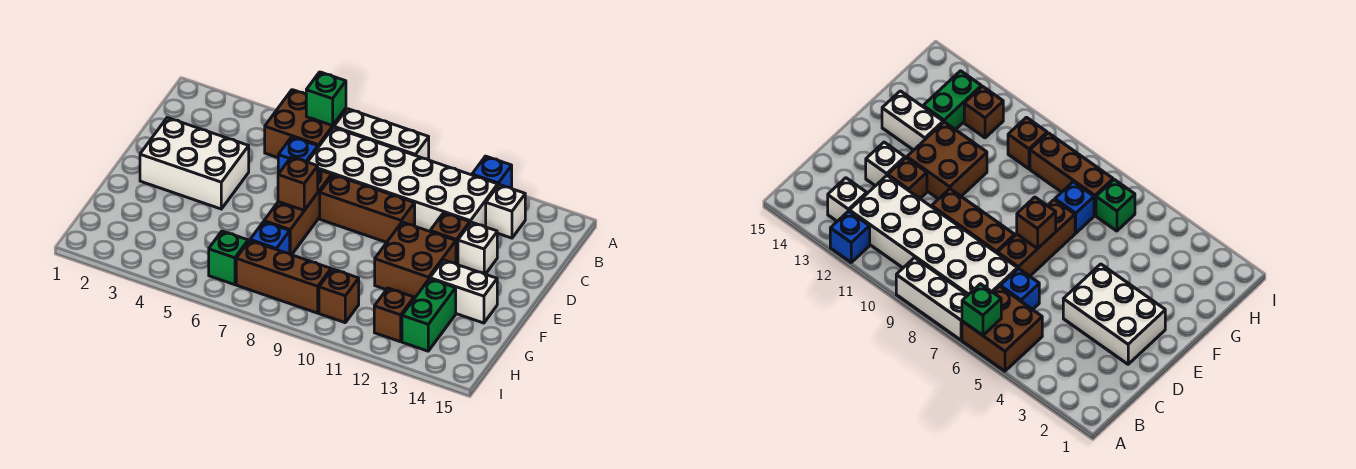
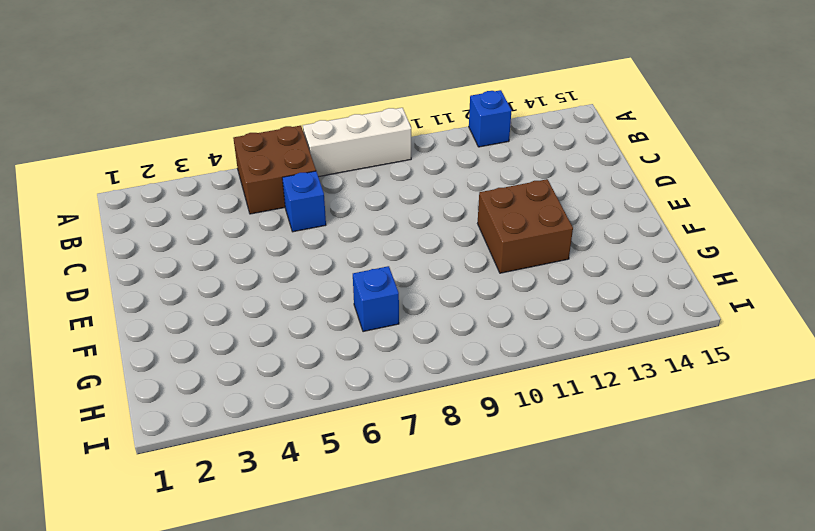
none -> white 2x6 brick [308,127,498,231]
none -> white 1x1 brick [486,185,525,238]
none -> white 2x3 brick [140,118,249,209]

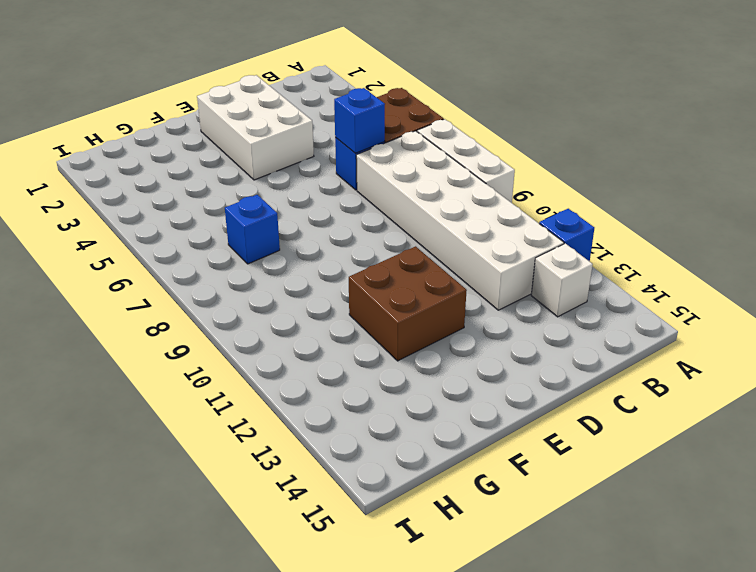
blue 1x1 brick [334,88,385,153] -> none
none -> brown 1x3 brick [264,170,332,255]
none -> brown 1x3 brick [320,175,415,242]
none -> brown 1x1 brick [430,213,470,265]

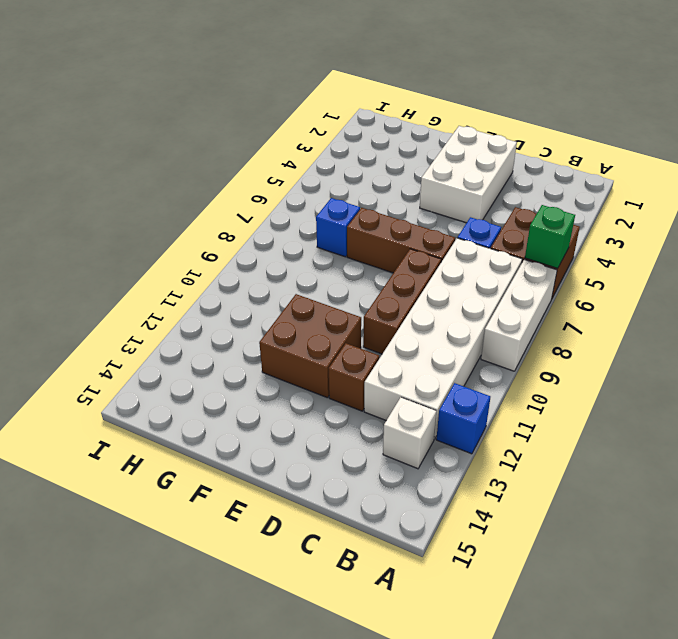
none -> white 1x1 brick [458,222,497,274]
none -> white 1x2 brick [430,260,497,323]
none -> green 1x2 brick [402,279,456,351]

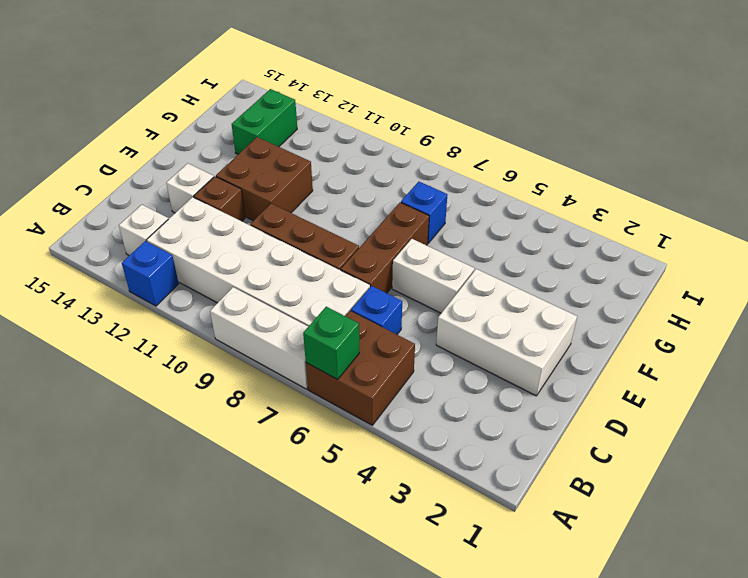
white 1x2 brick [392,239,474,313] -> white 1x2 brick moved to [430,260,497,323]
none -> green 1x1 brick [209,231,248,285]
none -> brown 1x3 brick [236,241,331,313]
none -> brown 1x1 brick [319,269,359,323]

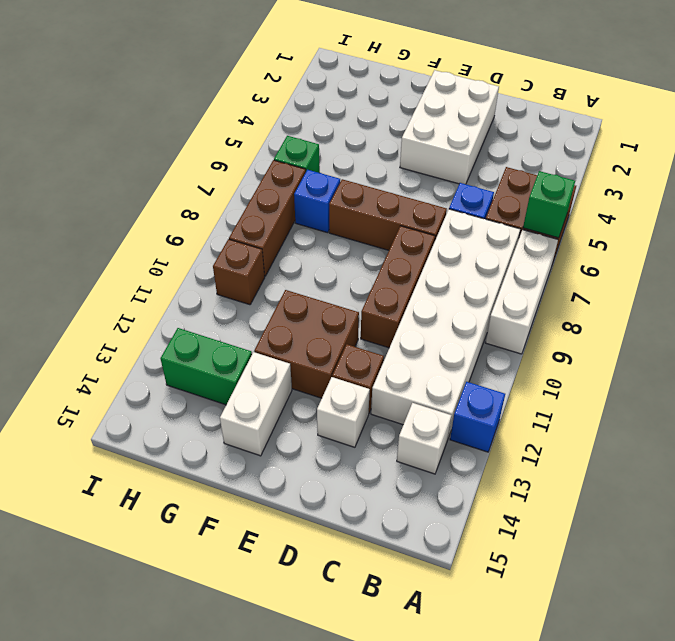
none -> brown 1x1 brick [374,288,414,342]
none -> brown 1x1 brick [278,157,318,210]

